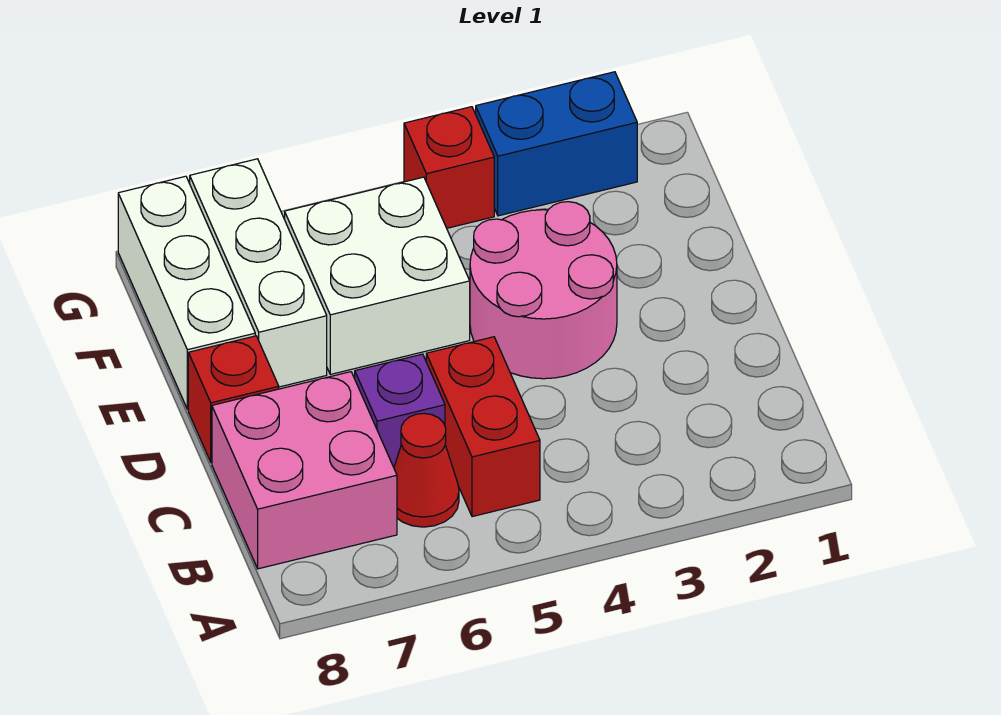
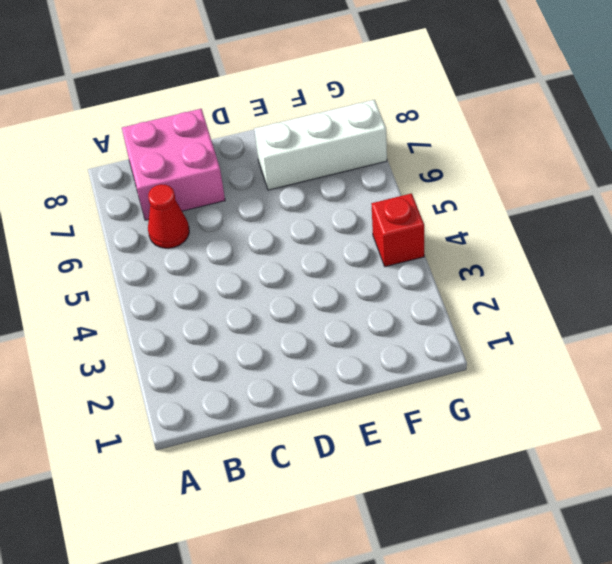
none -> red 1x2 brick [426,337,540,517]
none -> purple 1x1 brick [355,354,445,467]

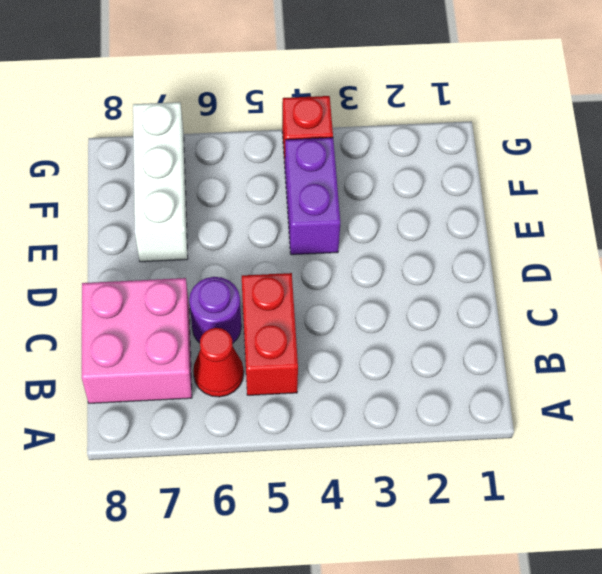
purple 1x1 round brick [189,277,241,344] -> purple 1x1 brick [355,354,445,467]
purple 1x2 brick [285,138,340,255] -> pink 2x2 round brick [470,202,617,379]
none -> red 1x1 brick [188,336,279,462]
none -> white 2x2 brick [285,177,470,374]

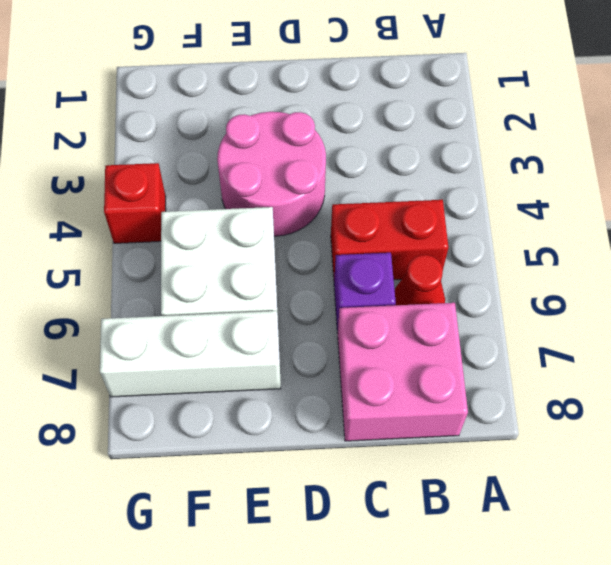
none -> red 1x1 brick [188,336,279,462]
none -> white 1x3 brick [118,176,255,409]

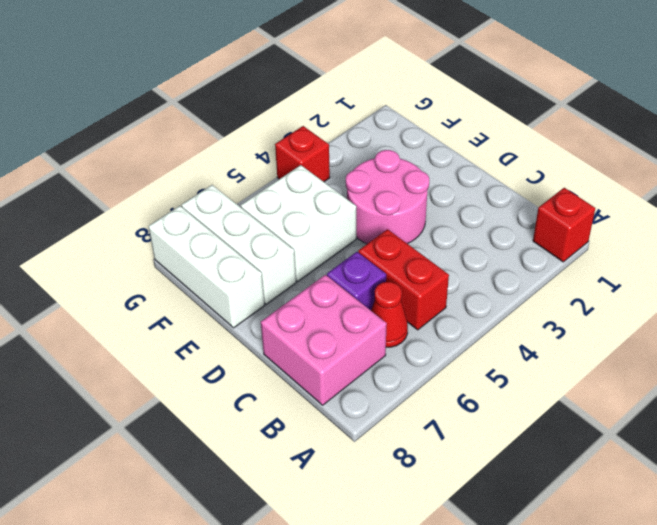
red 1x1 brick [533,188,595,262] -> red 1x1 brick moved to [188,336,279,462]
none -> blue 1x2 brick [476,72,637,216]

